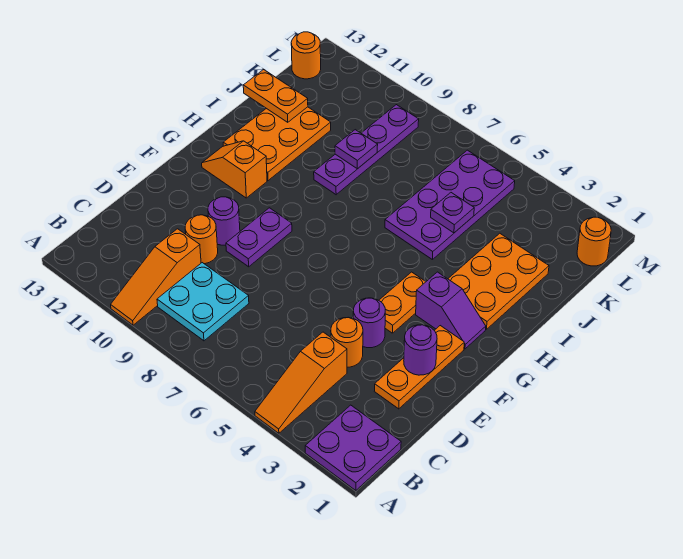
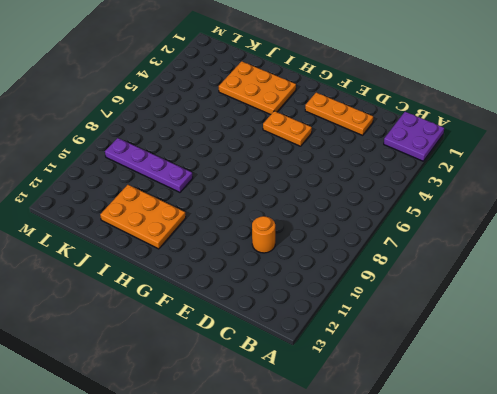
none -> orange 1x3 slope [255,332,347,433]
none -> orange 1x3 slope [111,229,201,325]
none -> cyan 2x2 plate [157,263,249,341]

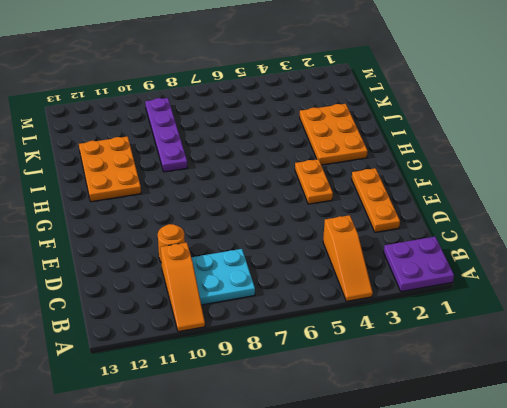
none -> orange 1x1 round brick [331,318,363,367]
none -> purple 1x1 round brick [353,298,385,348]
none -> purple 1x2 plate [226,208,292,267]

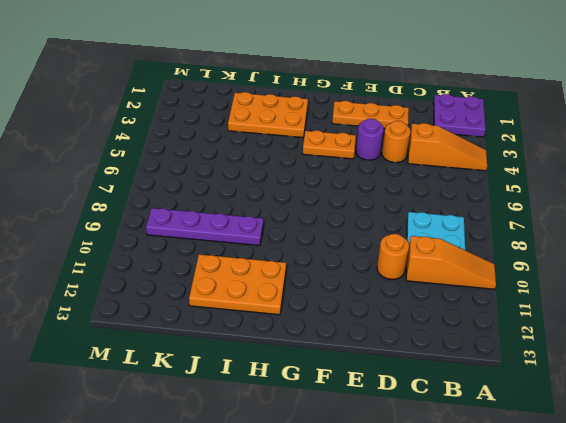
none -> purple 1x2 plate [226,208,292,267]
none -> purple 1x1 round brick [208,197,240,245]
none -> purple 1x2 slope [416,272,486,349]

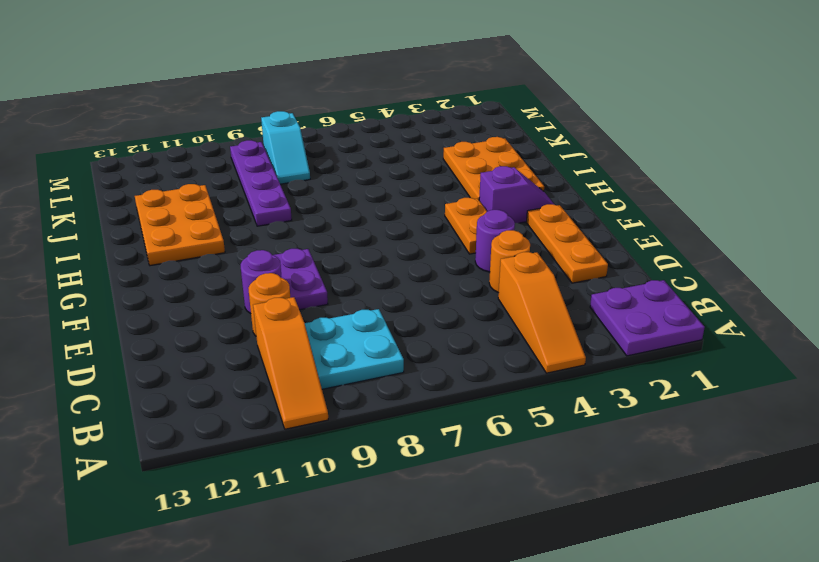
cyan 1x2 slope [261,111,310,184] -> none
none -> orange 1x2 slope [202,141,267,198]
none -> purple 2x4 plate [385,150,515,259]
none -> orange 1x1 round brick [577,217,611,266]

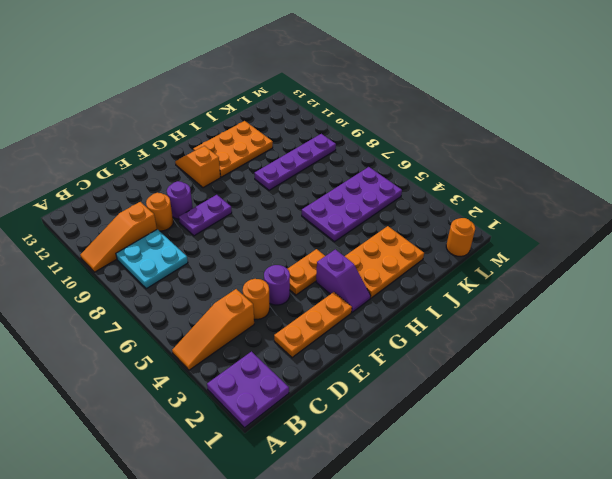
none -> orange 1x1 round brick [291,32,321,79]
none -> purple 1x1 round brick [404,325,437,375]
none -> purple 1x1 plate [431,193,474,233]

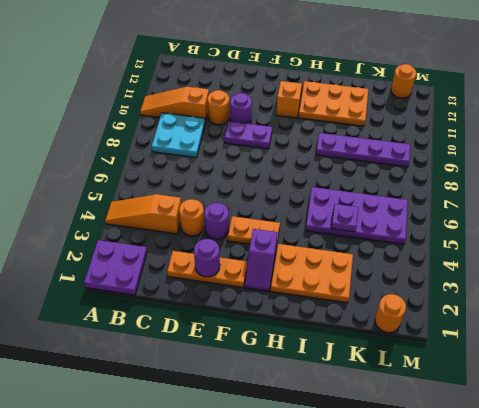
none -> purple 1x1 plate [335,130,378,169]
none -> orange 1x2 plate [243,70,308,122]

